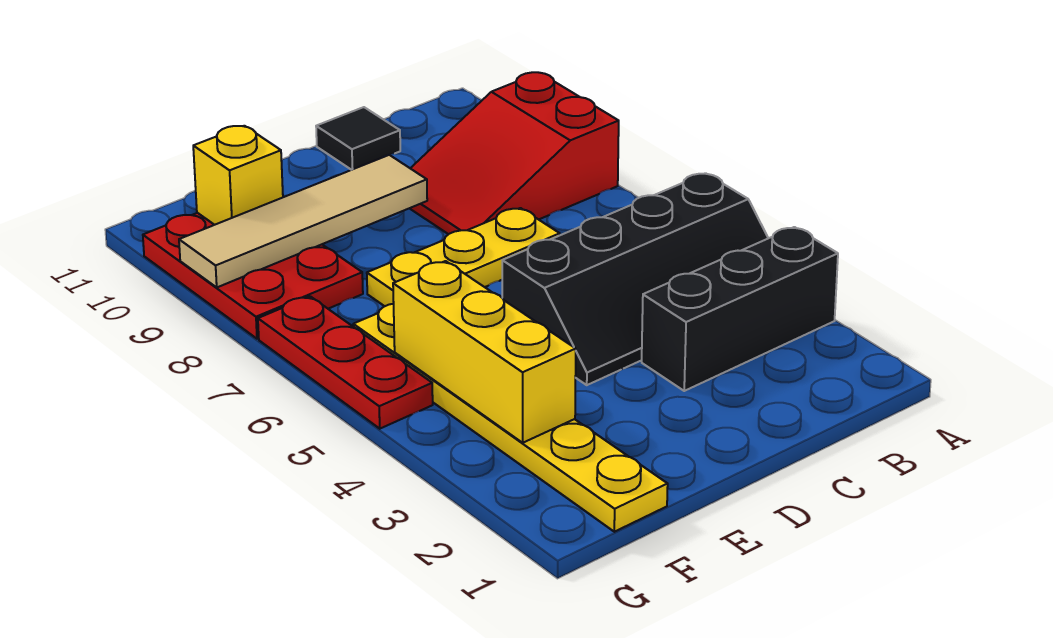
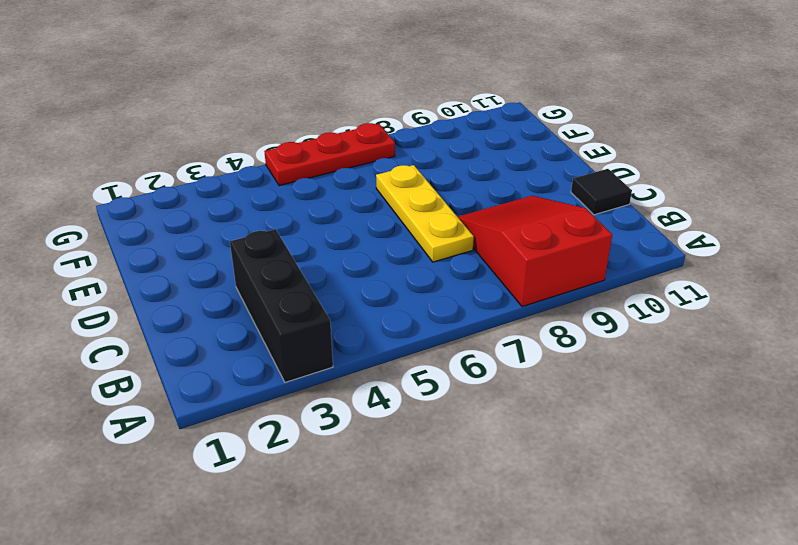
none -> black 2x4 slope [502,173,768,385]
none -> yellow 1x6 plate [353,304,668,532]

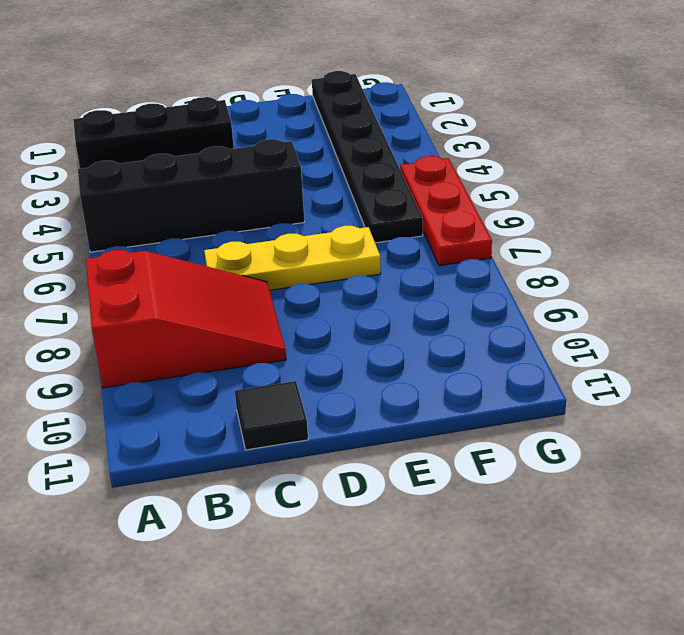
black 1x6 plate [312,71,423,243] -> yellow 1x6 plate [353,304,668,532]
none -> red 2x3 plate [143,213,363,339]
none -> tan 1x4 tile [179,155,427,287]

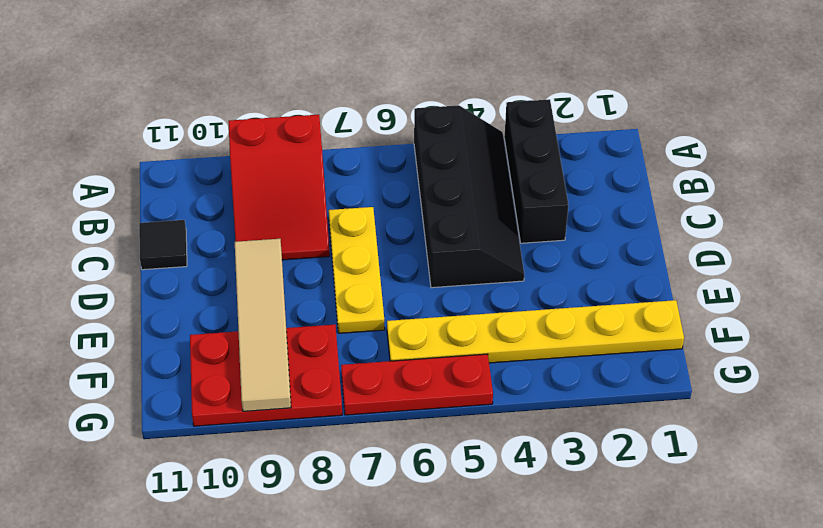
none -> yellow 1x3 brick [393,261,576,443]
none -> yellow 1x1 brick [193,126,283,225]

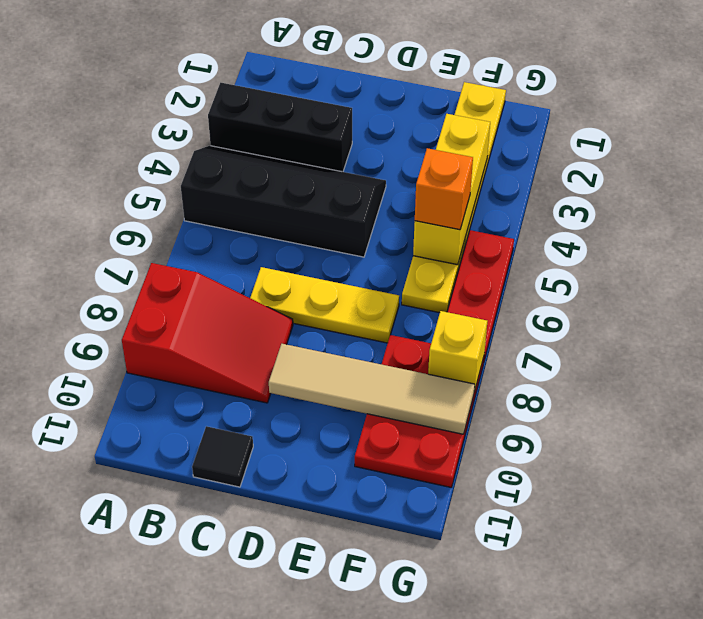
orange 1x1 brick [415,148,473,230] -> none
yellow 1x1 brick [428,311,487,391] -> yellow 1x1 brick moved to [193,126,283,225]

